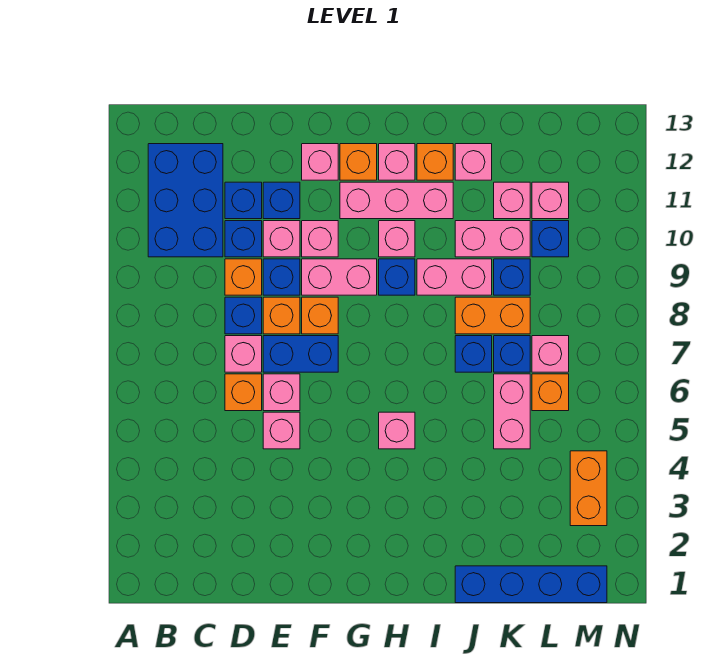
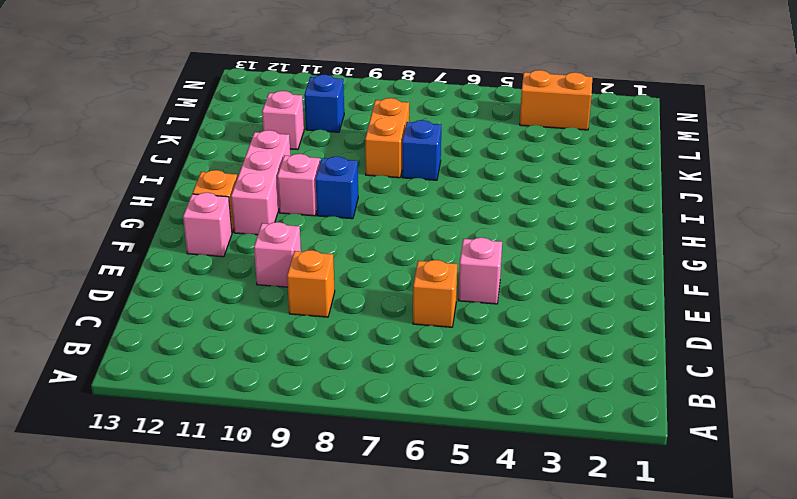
none -> blue 2x3 brick [148,144,223,257]
none -> pink 1x1 brick [225,336,262,372]
none -> blue 1x1 brick [225,297,262,334]
none -> blue 1x1 brick [225,221,262,257]

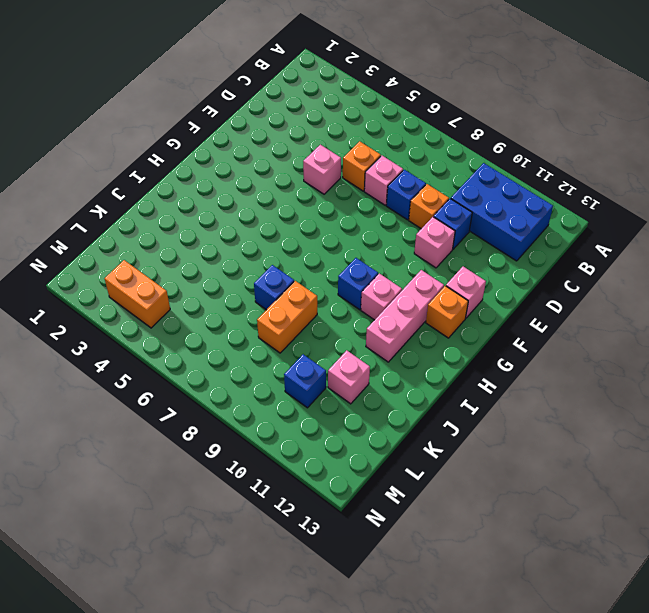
none -> blue 1x1 brick [225,182,262,219]
none -> pink 1x1 brick [263,374,300,411]
none -> blue 1x2 brick [263,336,338,372]
none -> orange 1x1 brick [263,297,300,334]

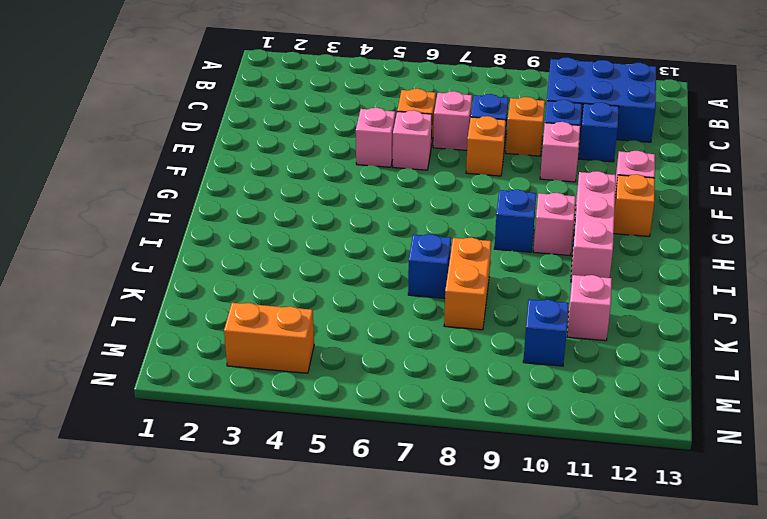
none -> blue 1x2 brick [263,336,338,372]
none -> blue 1x1 brick [263,259,300,295]
none -> blue 1x1 brick [263,182,300,219]
none -> orange 1x1 brick [302,297,338,334]

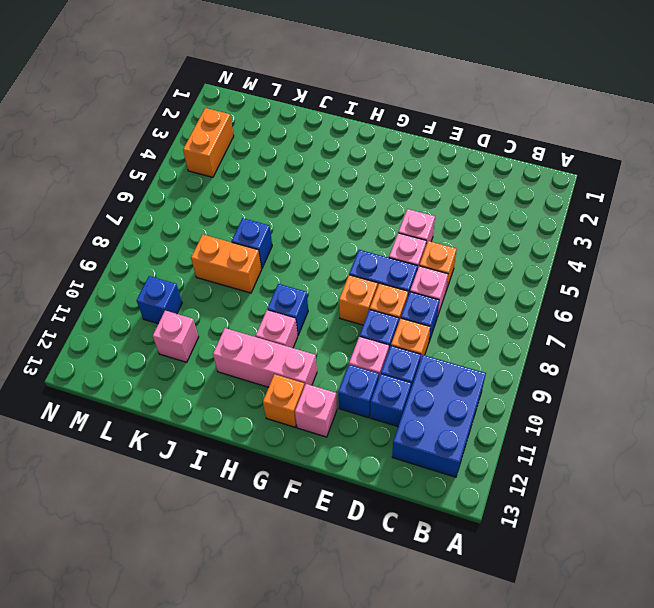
none -> pink 1x2 brick [302,259,377,295]
none -> pink 1x1 brick [302,221,338,257]
none -> pink 1x1 brick [379,412,415,449]
none -> pink 1x1 brick [379,144,415,180]

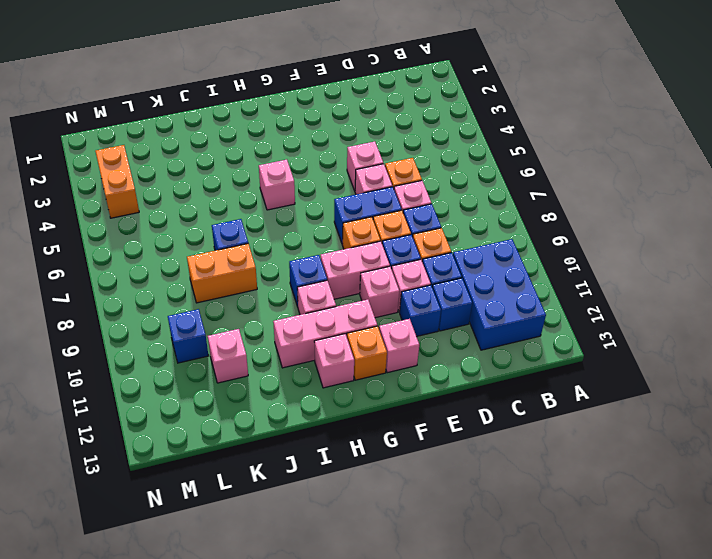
none -> pink 1x2 brick [417,259,492,295]
none -> orange 1x1 brick [417,144,453,180]
none -> blue 1x4 brick [455,566,607,603]
none -> pink 1x2 brick [455,221,530,257]

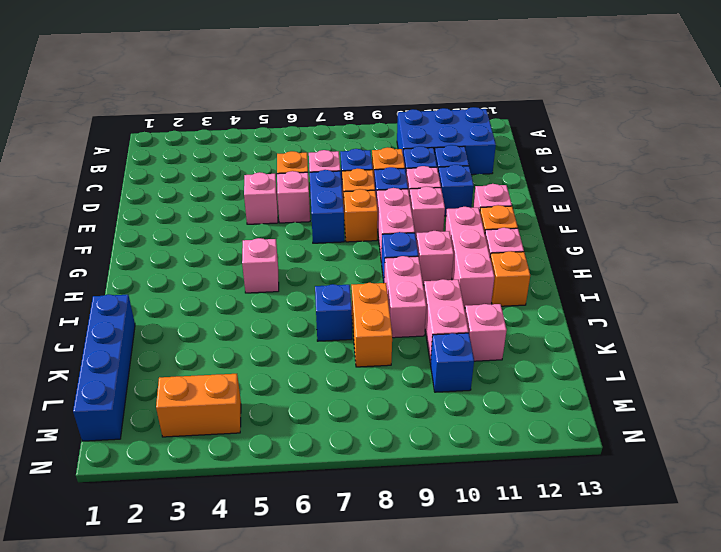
none -> pink 1x1 brick [455,144,492,180]
none -> pink 1x2 brick [494,374,530,449]
none -> blue 1x1 brick [494,336,530,372]
none -> blue 1x1 brick [494,259,530,295]

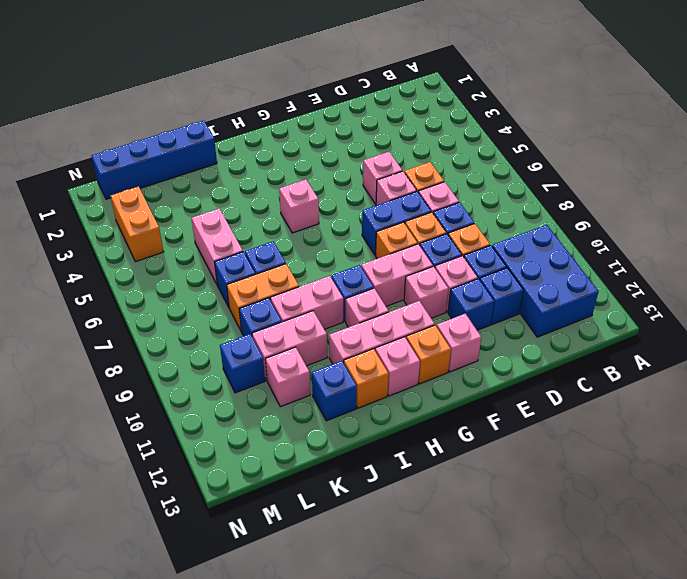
blue 1x1 brick [312,361,357,421] -> pink 1x1 brick [455,144,492,180]
none -> orange 1x1 brick [532,374,569,411]
none -> pink 1x1 brick [532,336,569,372]
none -> pink 1x1 brick [532,182,569,219]

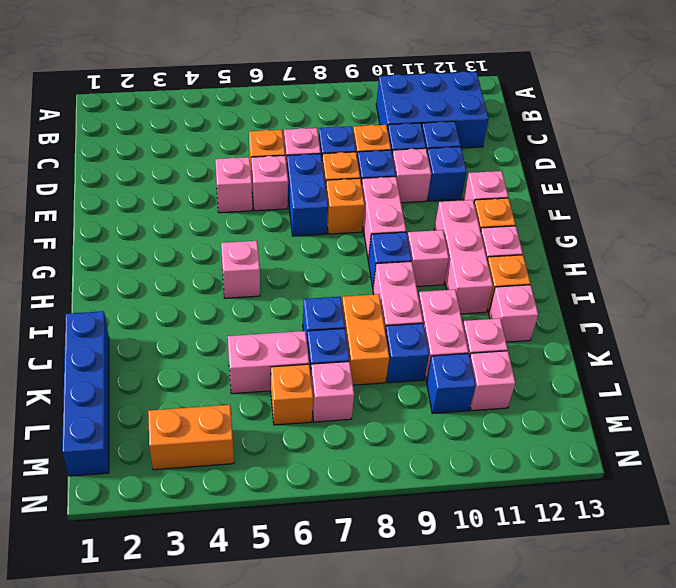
none -> pink 1x1 brick [302,221,338,257]

